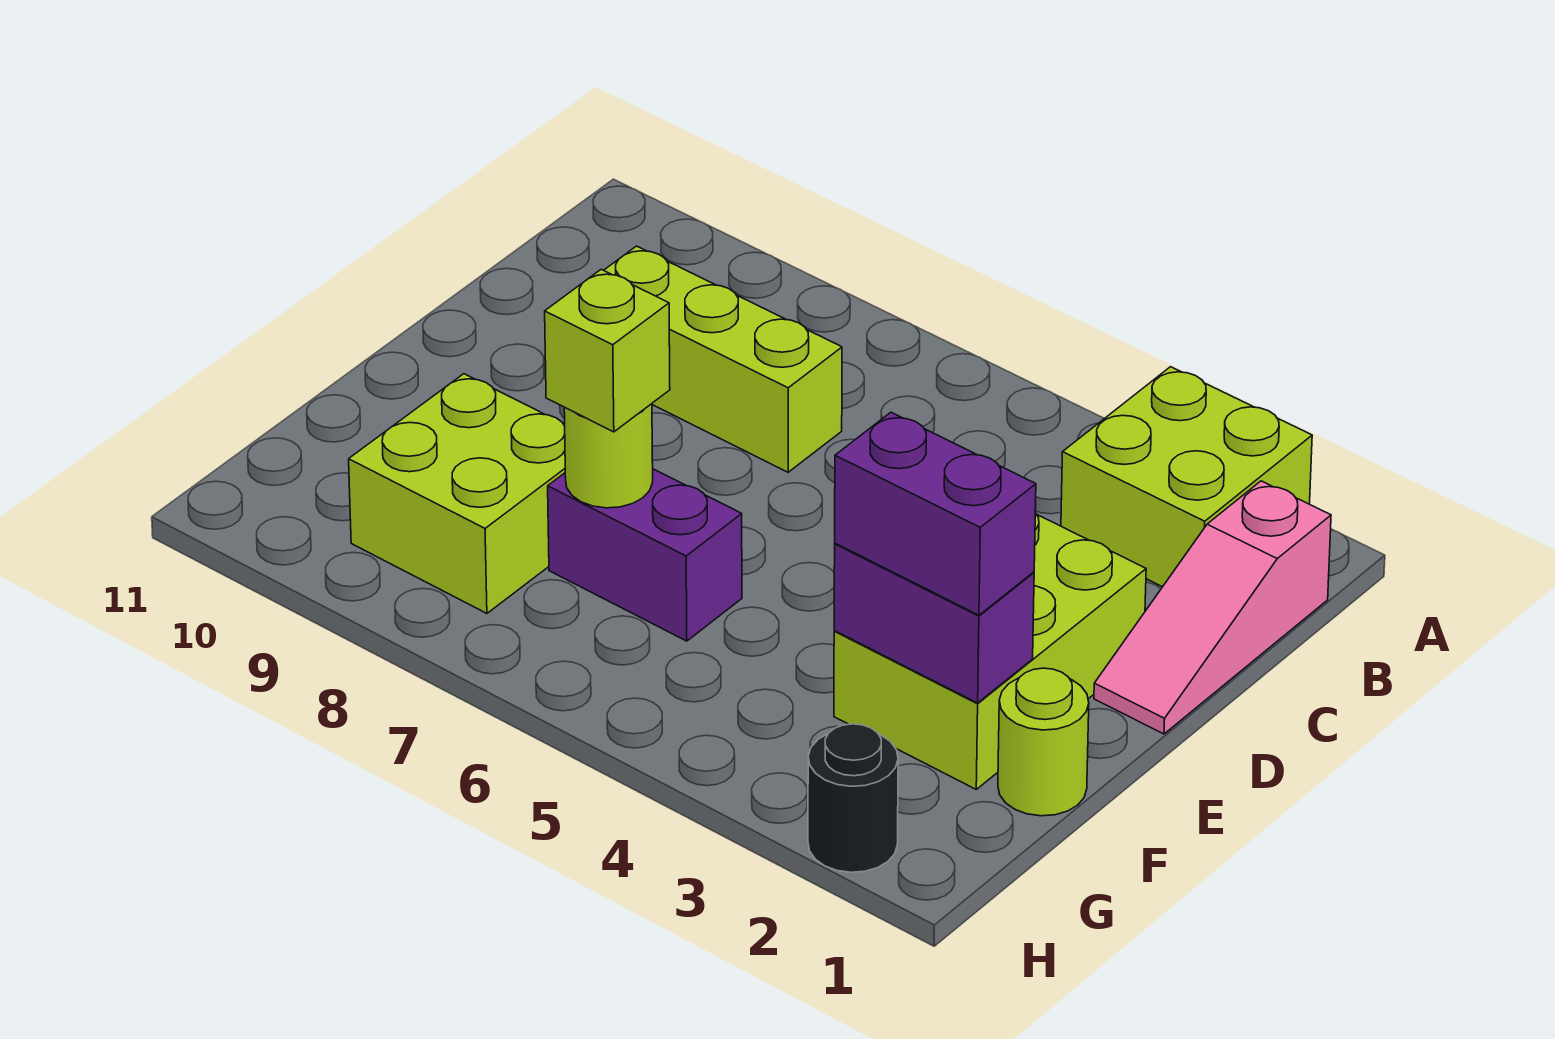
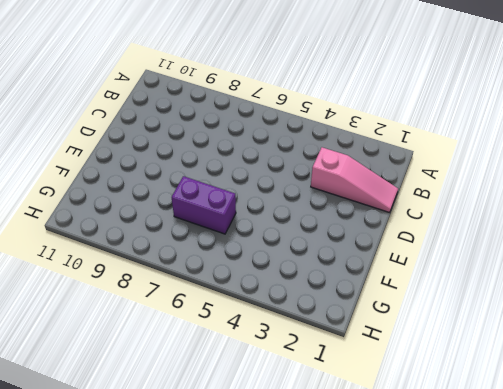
pink 1x3 slope [311,147,398,212] -> pink 1x3 slope turned to [1094,481,1331,734]
none -> lime 2x2 brick [1061,367,1312,587]
none -> lime 1x3 brick [604,246,842,472]
none -> lime 2x3 brick [834,513,1146,789]

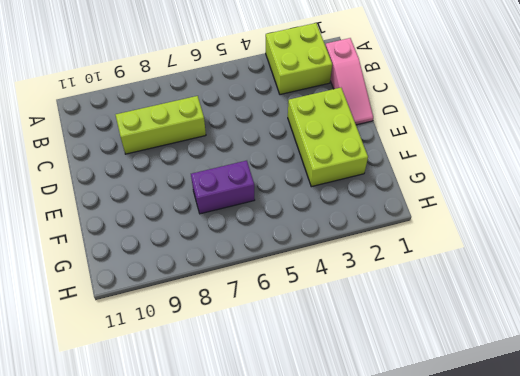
none -> lime 1x1 round brick [998,668,1089,816]
none -> lime 2x2 brick [349,374,565,613]
none -> black 1x1 round brick [808,724,898,872]

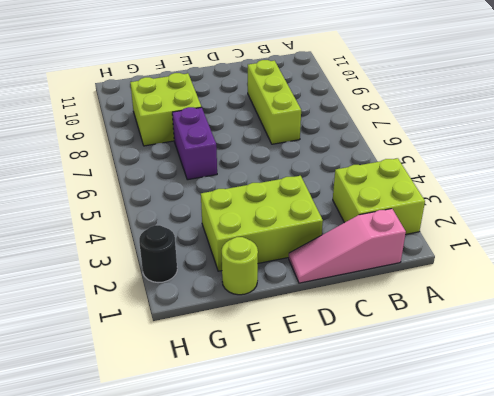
none -> purple 1x2 brick [834,543,1034,703]
none -> lime 1x1 round brick [564,404,653,508]
none -> purple 1x2 brick [835,412,1036,615]

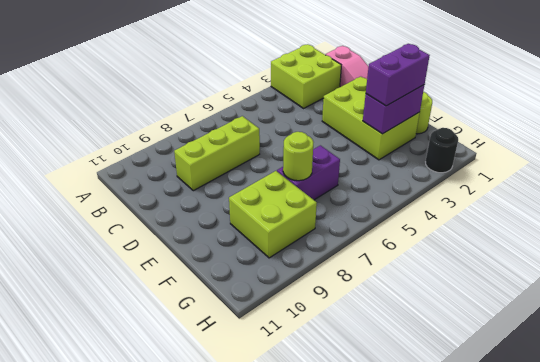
none -> lime 1x1 brick [545,269,670,432]

